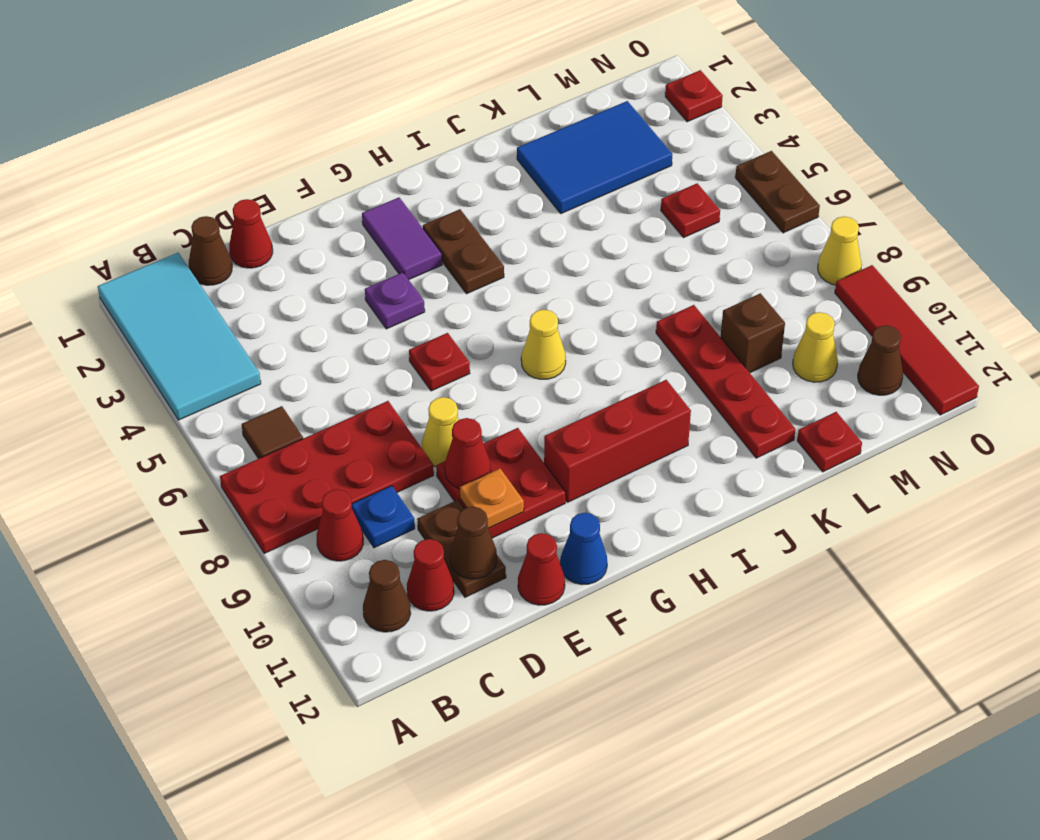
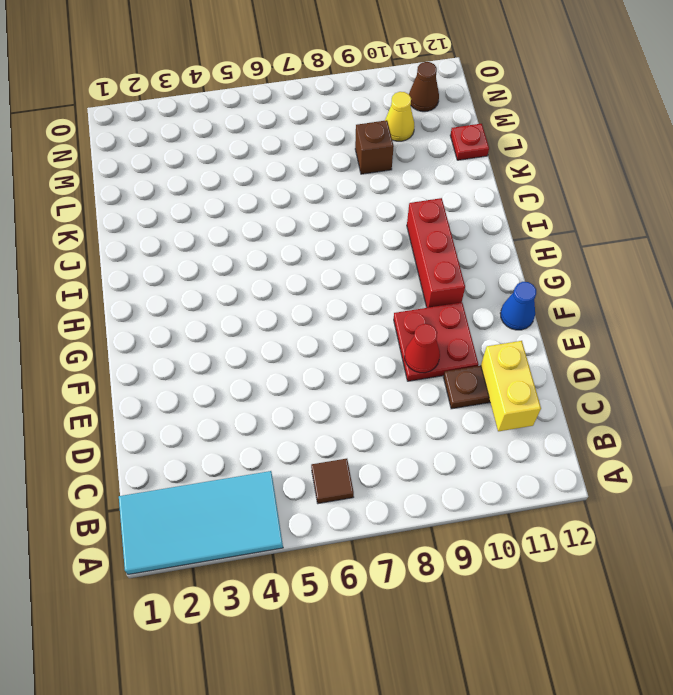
yellow 1x2 brick [481,341,541,431] -> brown 1x1 cone [450,507,497,579]
none -> red 2x4 plate [220,401,434,554]
none -> red 1x1 cone [317,489,363,561]
none -> brown 1x1 cone [363,560,411,632]
none -> brown 1x1 cone [189,216,232,285]

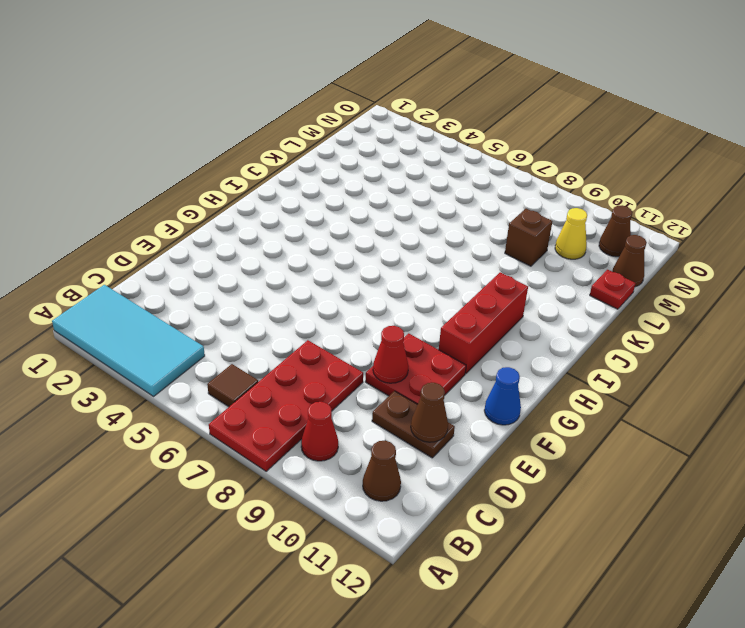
brown 1x1 cone [612,235,647,287] -> brown 1x1 cone moved to [189,216,232,285]
none -> blue 1x1 plate [352,486,415,548]
none -> red 1x1 cone [407,539,454,611]
none -> red 1x1 cone [229,199,273,268]
none -> yellow 1x1 cone [422,397,459,467]

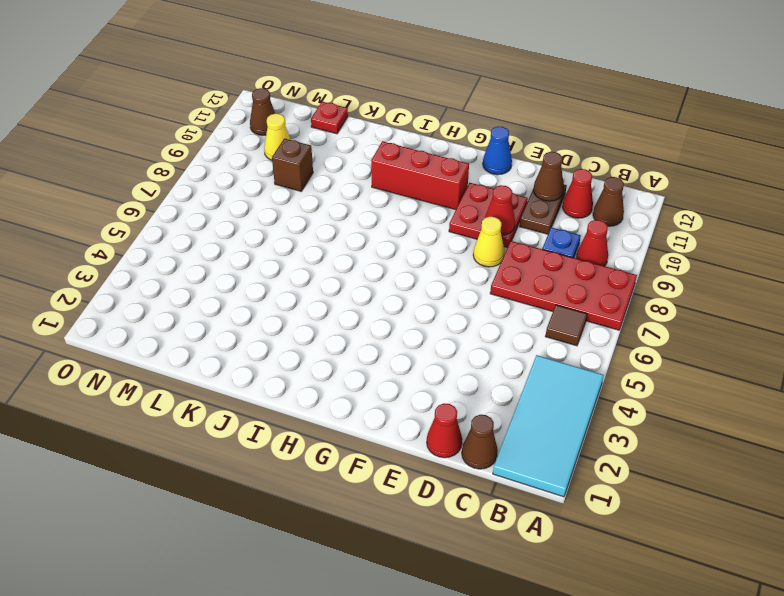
none -> red 1x1 cone [518,533,565,605]
none -> purple 1x1 plate [365,272,425,329]
none -> red 1x1 plate [409,333,470,391]
none -> purple 1x2 tile [362,198,442,280]

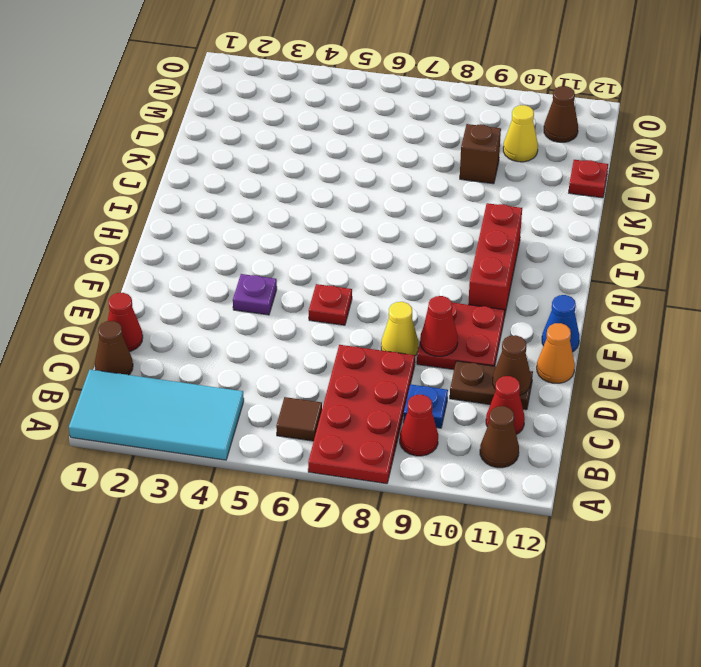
orange 1x1 cone [537,323,575,383] -> red 1x1 cone [518,533,565,605]
none -> purple 1x2 tile [362,198,442,280]
none -> brown 1x2 plate [423,209,504,294]
none -> yellow 1x1 cone [521,310,566,379]
none -> blue 2x3 tile [517,101,672,214]

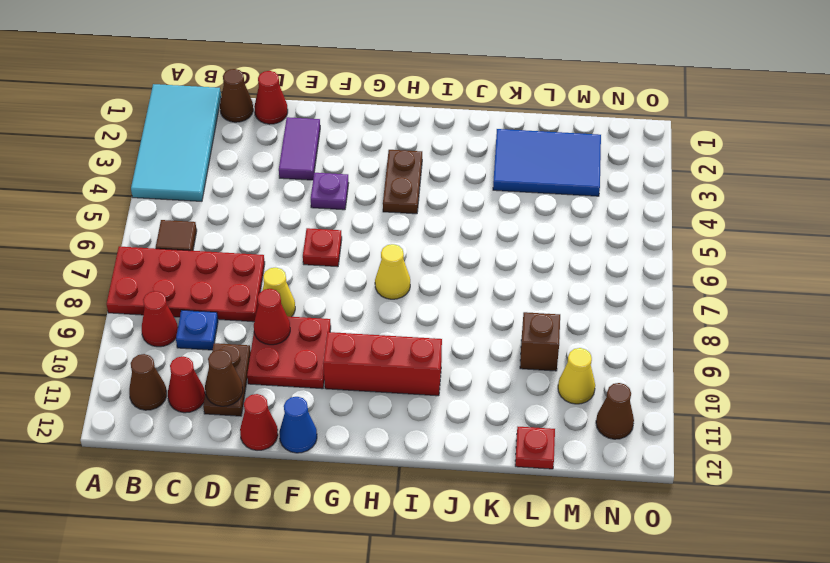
purple 1x2 tile [279,117,320,180] -> purple 1x2 tile moved to [362,198,442,280]
none -> red 1x4 plate [656,305,795,458]
none -> red 1x1 plate [661,183,720,238]
none -> red 1x1 plate [665,70,723,122]
none -> brown 1x2 plate [735,151,820,233]

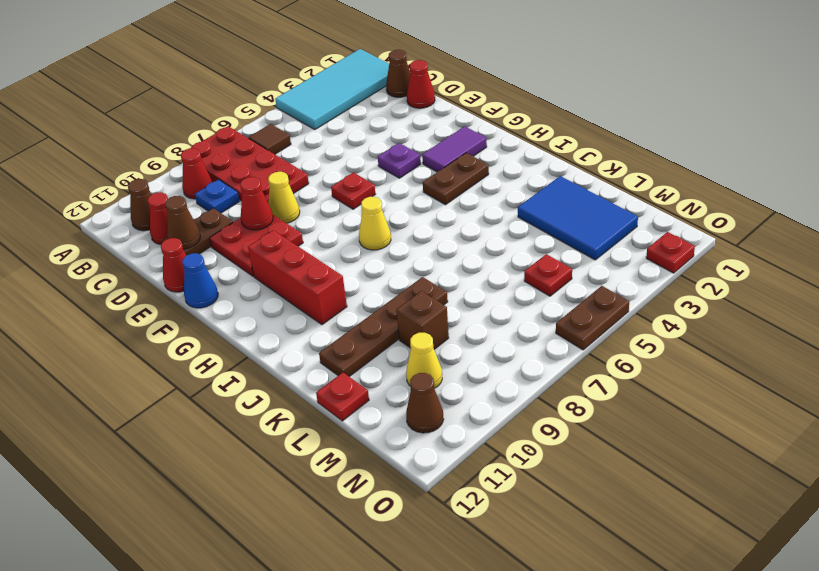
brown 1x4 plate [319,277,448,377] -> red 1x4 plate [656,305,795,458]
none -> yellow 1x1 cone [818,217,862,285]
none -> red 1x4 tile [835,265,979,415]
none -> orange 1x1 plate [460,469,524,528]

